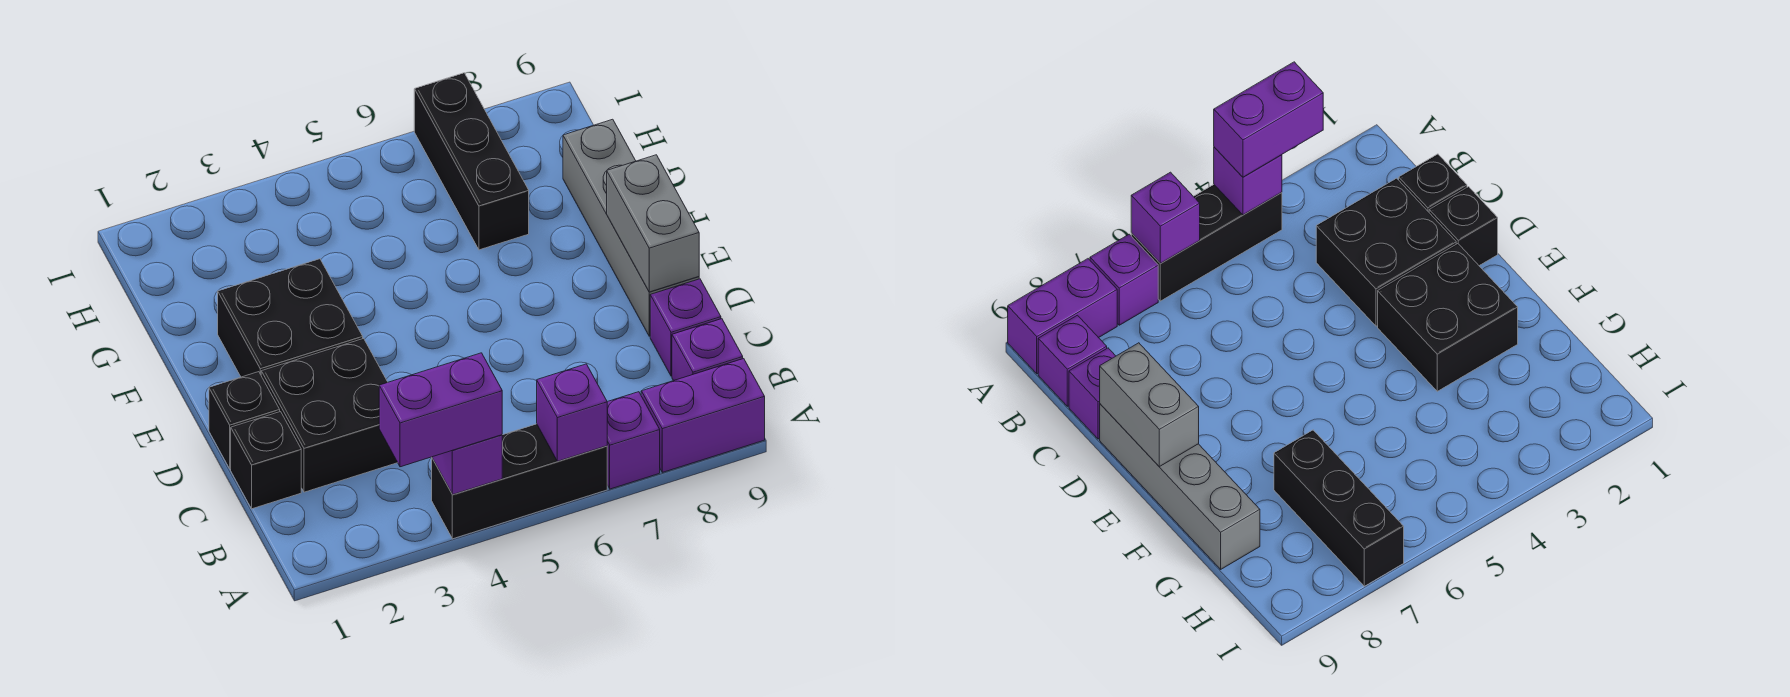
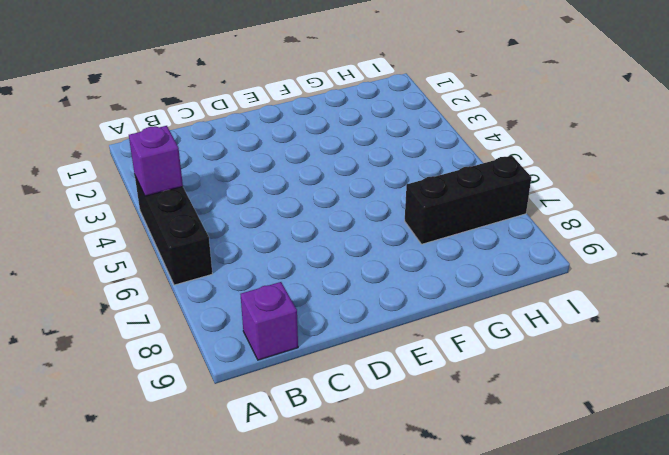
none -> purple 1x1 brick [607,392,660,489]
none -> purple 1x2 brick [641,359,765,472]
none -> black 1x1 brick [231,412,301,509]

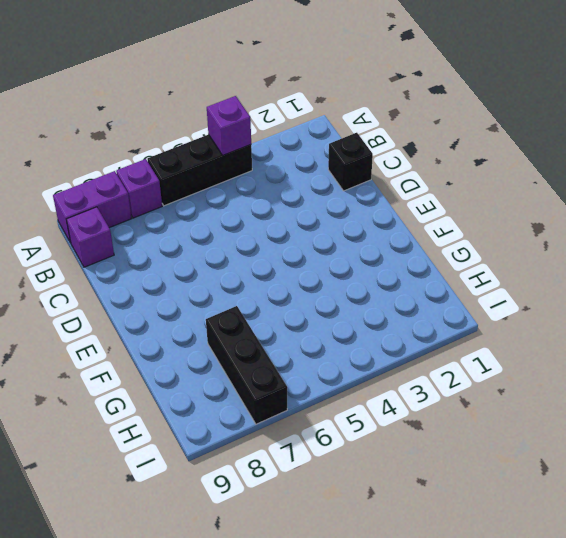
none -> black 2x2 brick [261,339,398,492]
none -> purple 1x1 brick [650,279,721,376]
none -> black 1x1 brick [209,372,280,469]

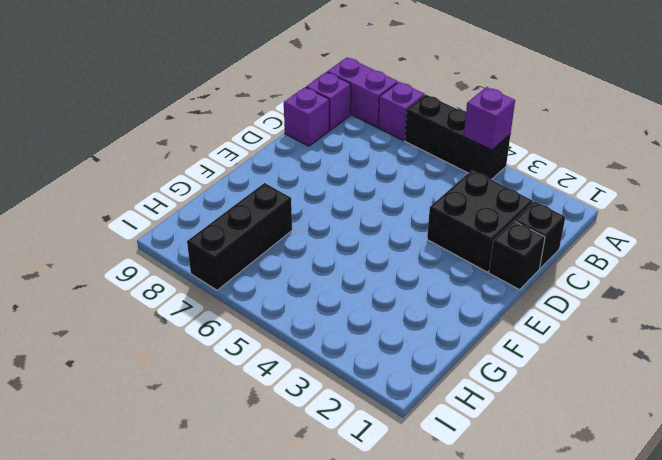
none -> grey 1x4 brick [563,119,699,336]
none -> black 2x2 brick [218,259,363,377]
none -> purple 1x1 brick [537,364,607,461]

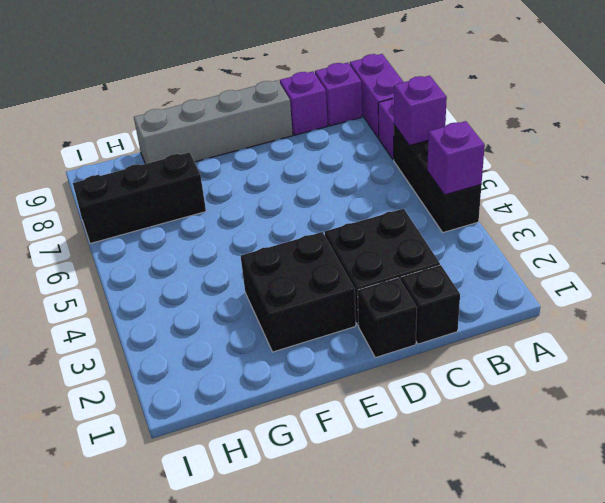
none -> grey 1x2 brick [607,155,699,292]
none -> purple 1x2 brick [379,353,502,467]

